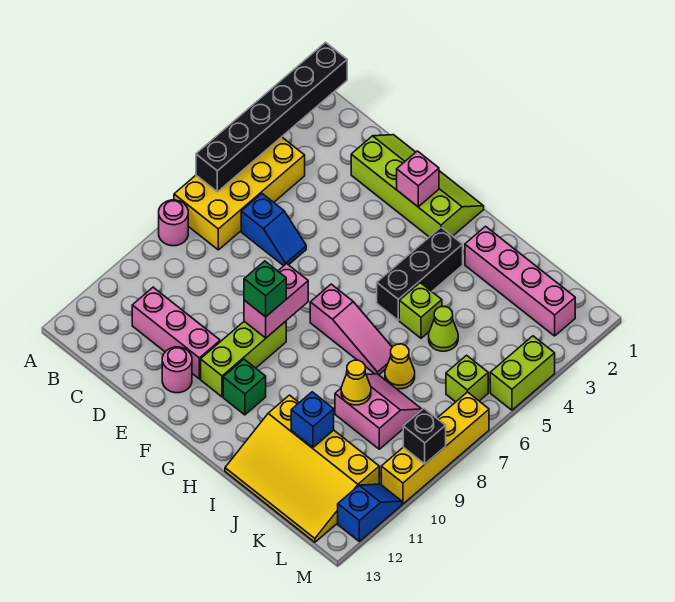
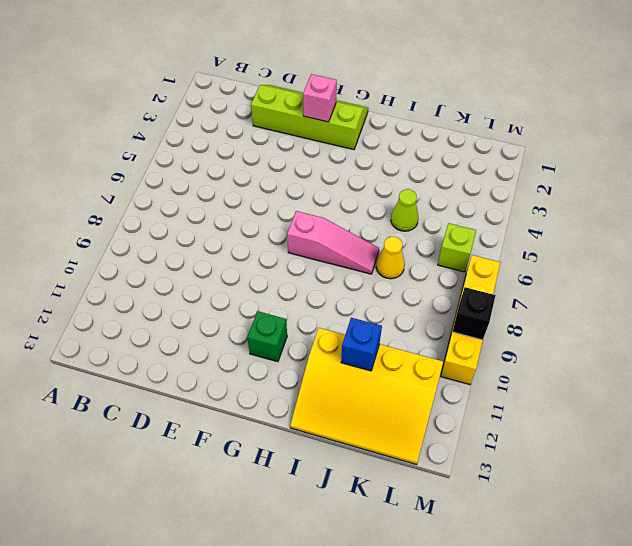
none -> yellow 2x4 brick [174,137,305,250]
none -> pink 1x1 round brick [159,200,188,246]
none -> blue 1x2 slope [241,194,306,266]

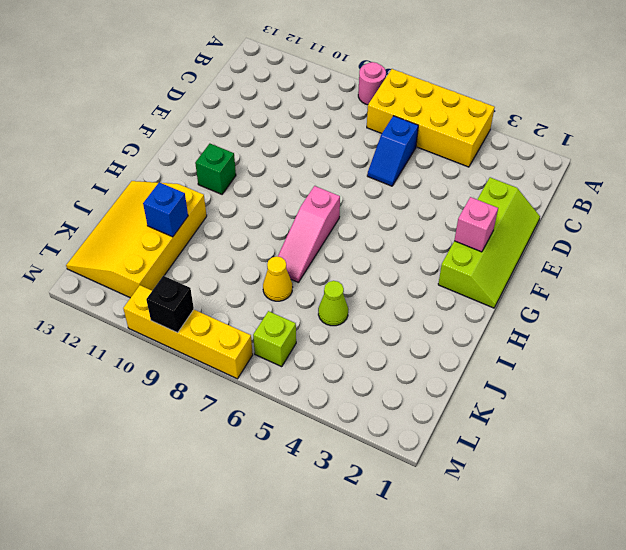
none -> pink 1x3 brick [132,287,220,379]
none -> pink 1x1 round brick [162,347,192,393]
none -> lime 1x3 brick [201,321,286,397]

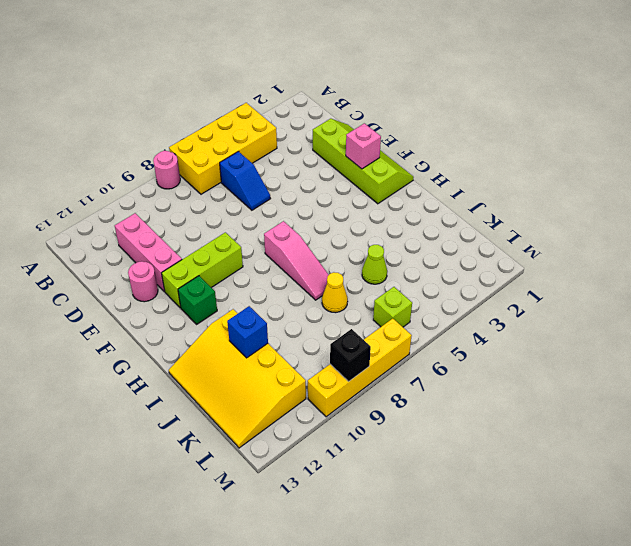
none -> black 1x3 brick [377,227,463,320]
none -> pink 1x4 brick [465,226,575,336]
none -> lime 1x1 brick [399,283,442,338]

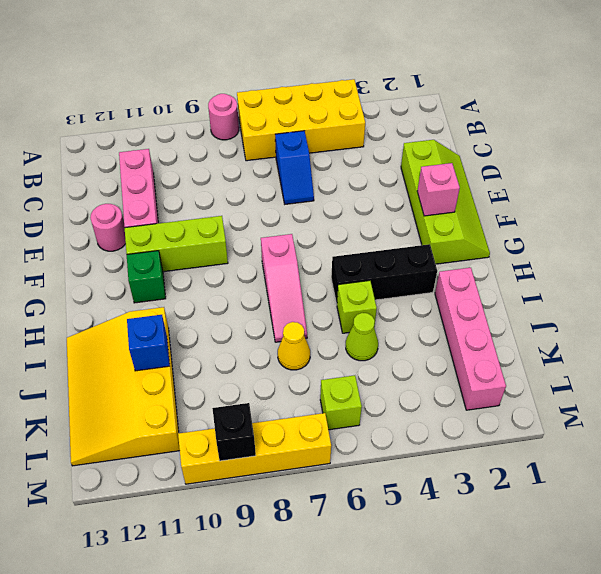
none -> pink 2x2 slope [335,374,422,449]
none -> lime 1x2 brick [490,336,555,410]
none -> blue 1x2 slope [338,484,402,541]

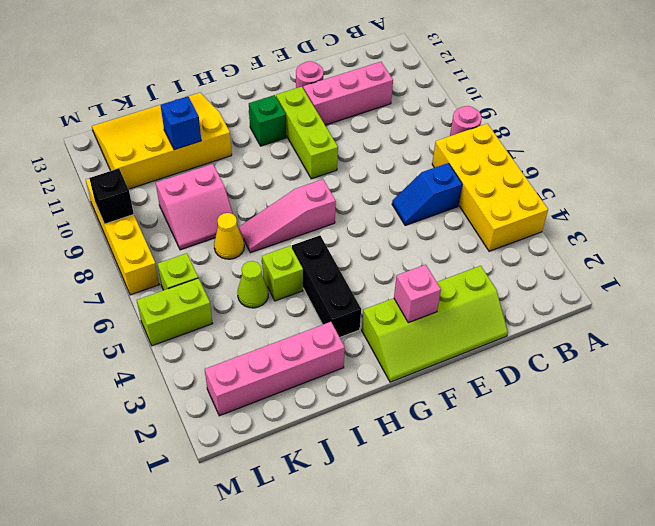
lime 1x2 brick [137,278,213,346] -> lime 1x2 brick turned to [490,336,555,410]
none -> blue 1x2 slope [338,484,402,541]
none -> black 1x6 brick [196,42,347,192]
none -> pink 1x2 brick [244,264,308,338]

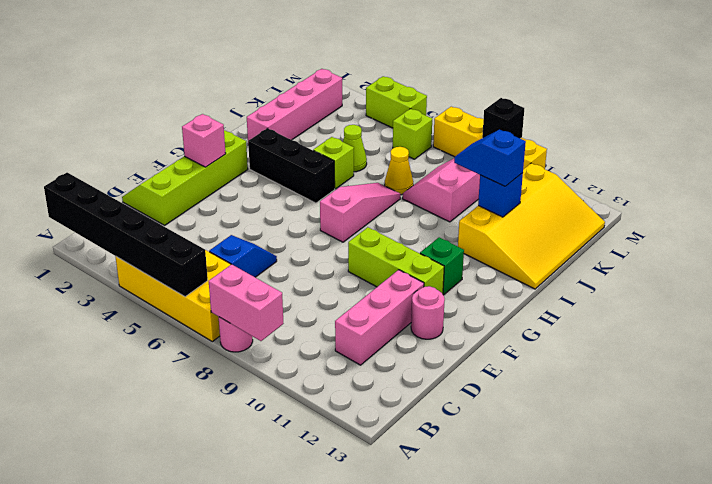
pink 1x2 brick [209,264,284,341] -> pink 1x2 brick moved to [244,264,308,338]
blue 1x2 slope [454,130,526,186] -> blue 1x2 slope moved to [338,484,402,541]
none -> yellow 1x1 cone [341,360,371,405]
none -> green 1x1 brick [244,261,286,317]

